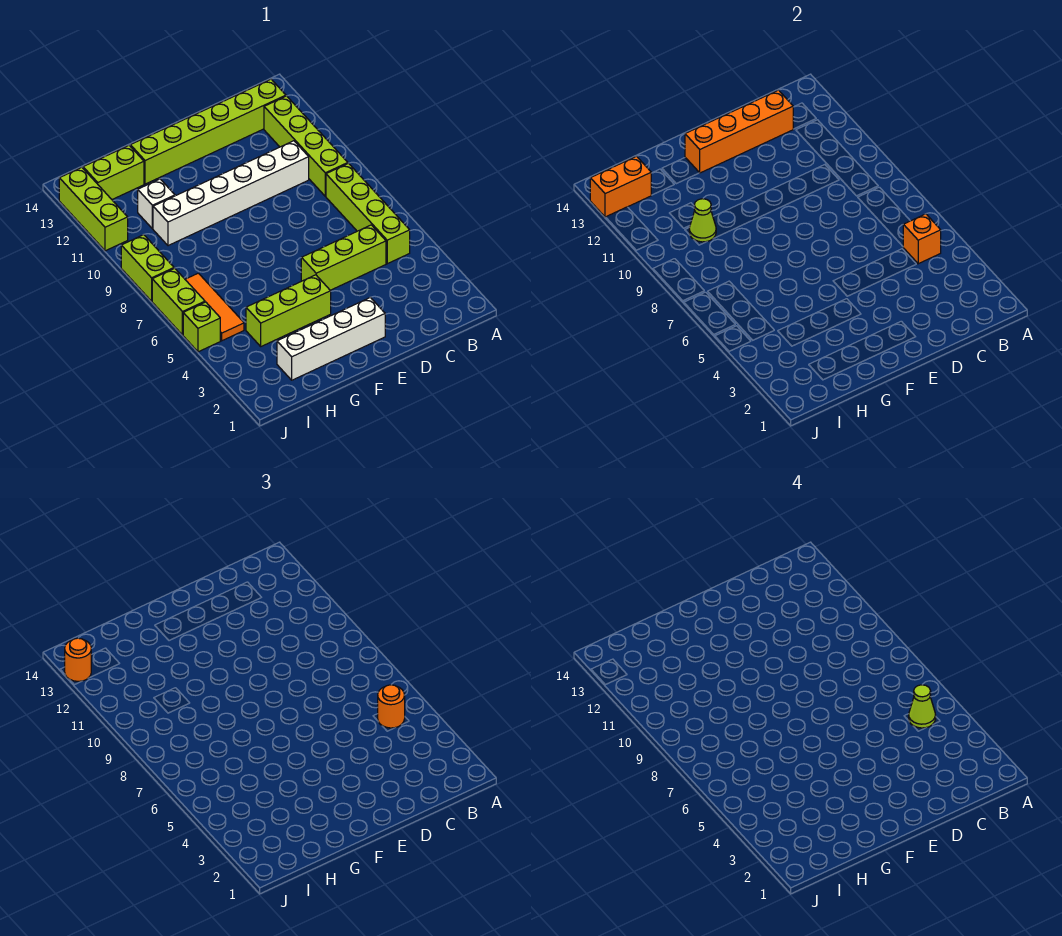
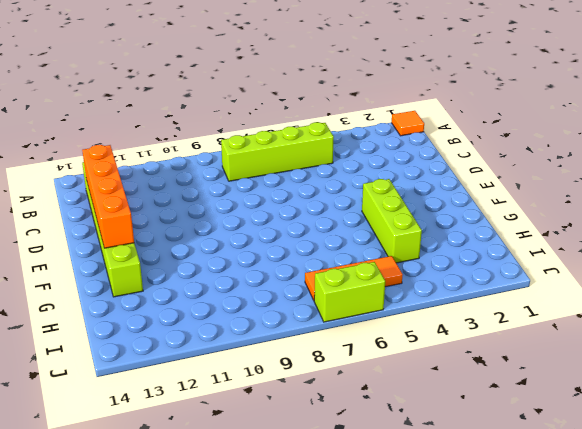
orange 1x1 tile [392,111,424,136] -> none
none -> lime 1x4 brick [264,96,348,196]
none -> lime 1x3 brick [301,225,386,290]
none -> white 1x6 brick [153,141,309,246]

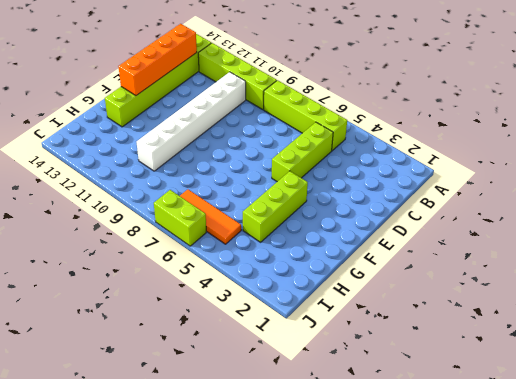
none -> white 1x4 brick [277,297,385,380]
none -> white 1x1 brick [138,179,175,229]
none -> lime 1x2 brick [83,145,144,199]

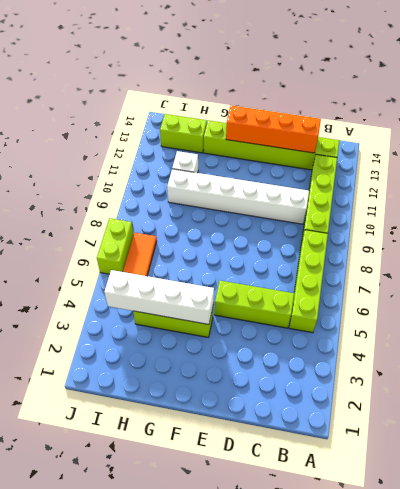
white 1x4 brick [104,270,214,324] -> white 1x4 brick moved to [277,297,385,380]
none -> lime 1x1 brick [183,302,220,352]
none -> lime 1x2 brick [121,235,174,301]
none -> lime 1x3 brick [59,167,128,251]

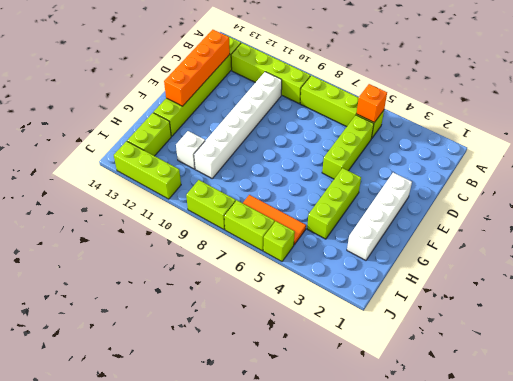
none -> lime 1x1 cone [689,199,716,242]
none -> orange 1x2 brick [590,156,651,217]
none -> orange 1x1 round brick [378,685,405,728]

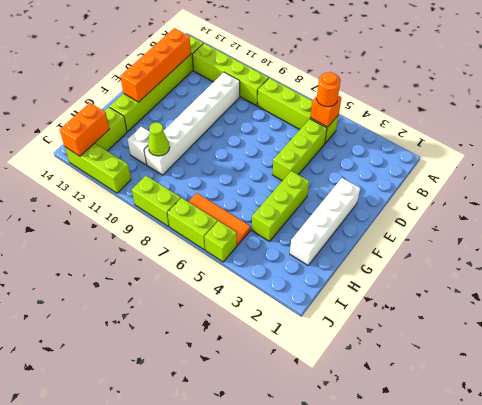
none -> orange 1x1 round brick [65,638,91,681]
none -> lime 1x1 cone [909,685,936,728]

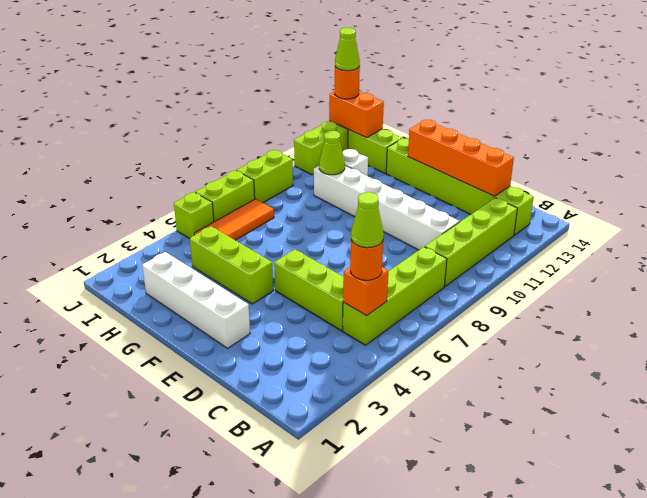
lime 1x1 cone [335,28,360,71] -> none

